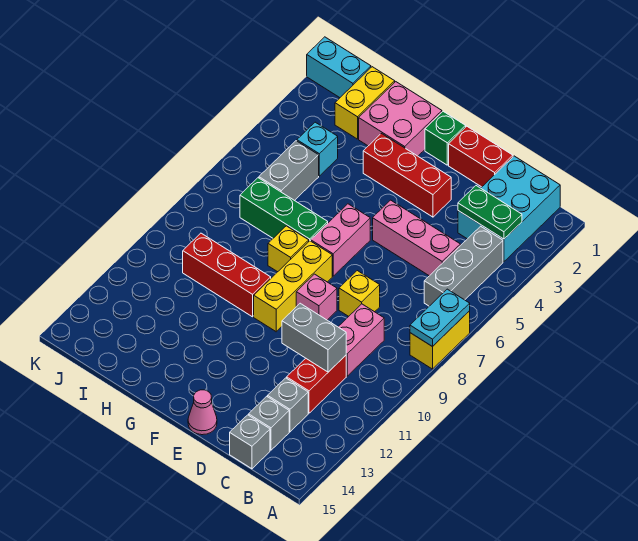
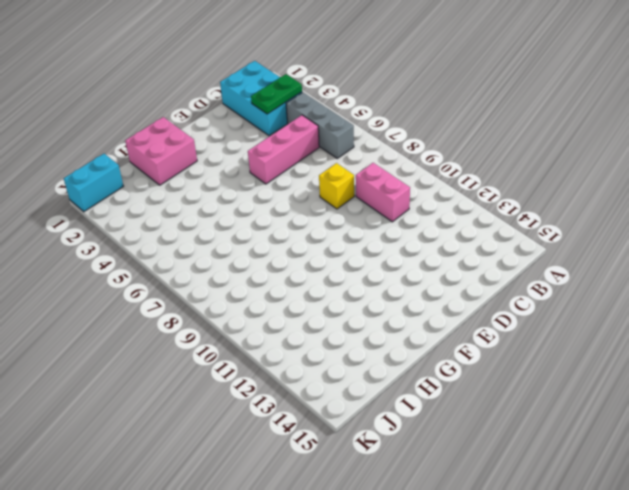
none -> yellow 1x2 brick [410,311,470,369]
none -> red 1x2 brick [287,355,346,413]
none -> grey 1x1 brick [268,378,308,432]

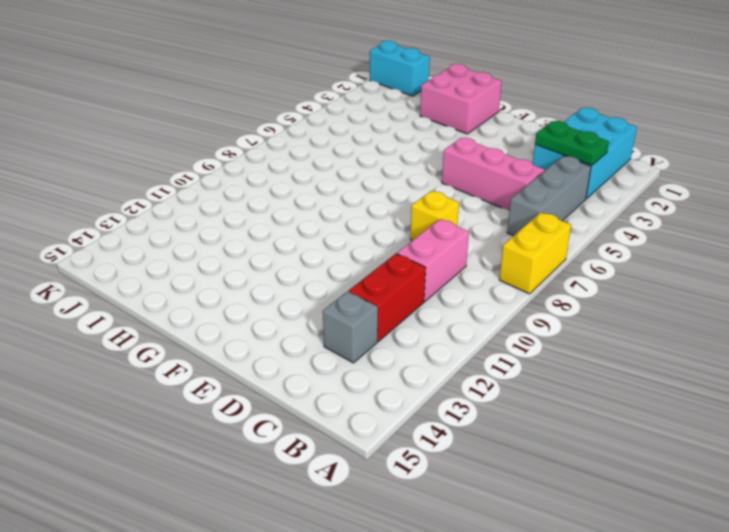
none -> grey 1x1 brick [249,396,289,450]
none -> grey 1x1 brick [230,415,270,469]
none -> red 1x2 brick [449,126,513,187]

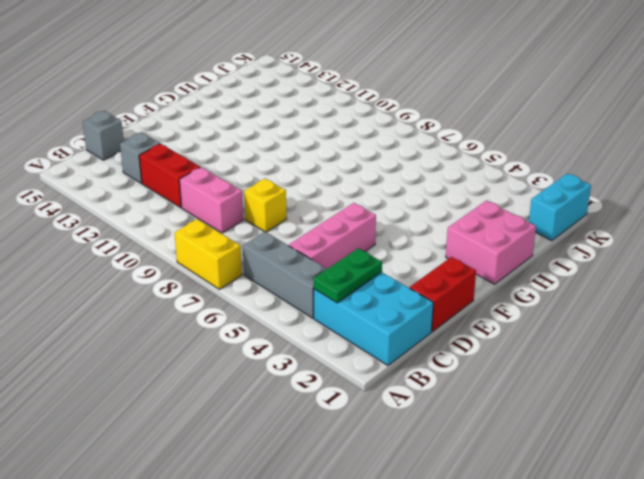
none -> grey 1x1 brick [249,396,289,450]
none -> red 1x3 brick [363,134,451,217]
none -> pink 1x1 brick [296,274,337,320]

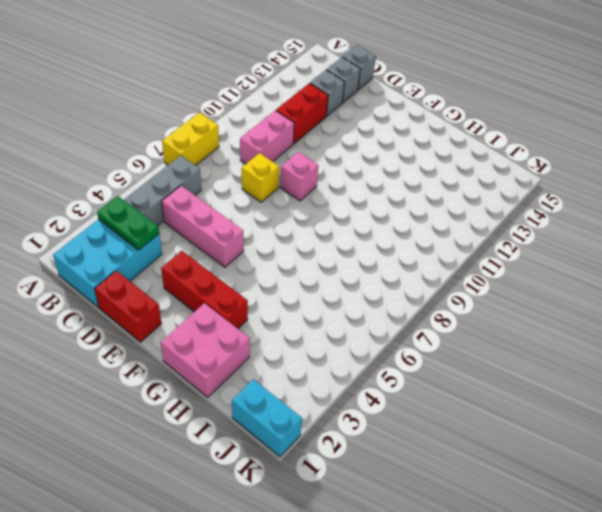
none -> pink 1x1 cone [188,390,217,435]
none -> green 1x1 brick [425,111,466,165]
none -> pink 1x2 brick [311,204,370,276]

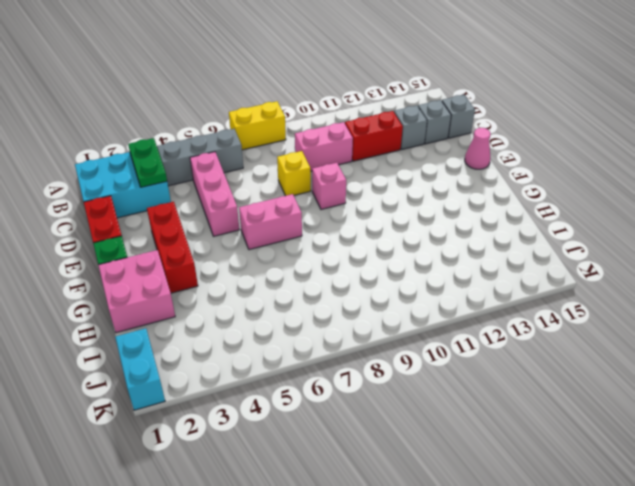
none -> yellow 1x3 brick [254,241,332,332]
none -> green 1x3 brick [240,178,328,241]
none -> yellow 1x1 brick [268,226,309,272]

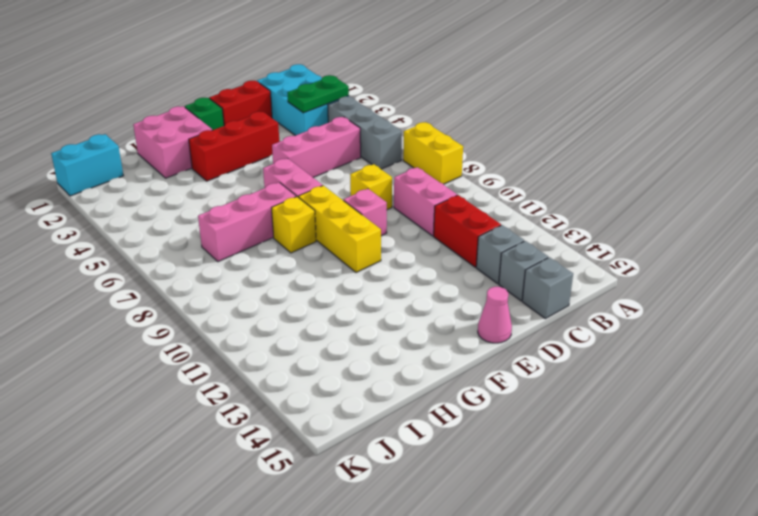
pink 1x3 brick [198,183,296,262] -> green 1x3 brick [240,178,328,241]
none -> red 1x3 brick [183,233,271,317]
none -> yellow 1x2 brick [335,67,395,139]
none -> cyan 1x1 brick [297,122,338,176]

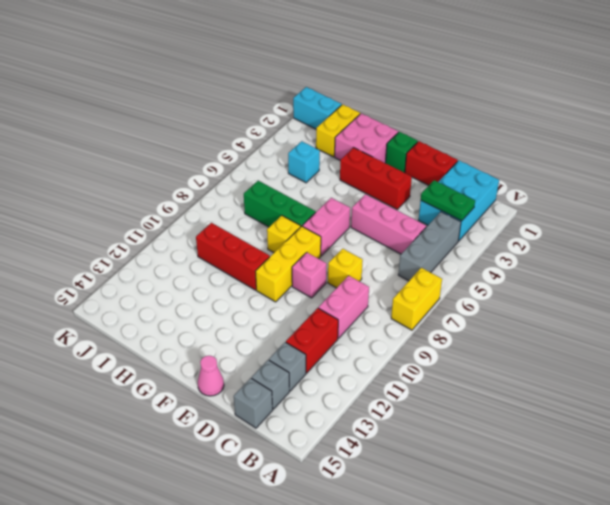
none -> grey 1x2 brick [259,141,319,201]
none -> cyan 1x2 plate [410,289,470,347]
none -> grey 1x2 brick [282,303,346,372]

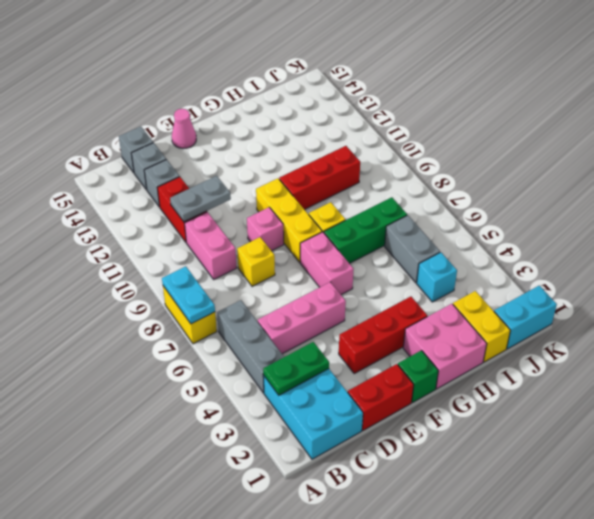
grey 1x2 plate [170,176,231,222] -> grey 1x2 brick [282,303,346,372]

